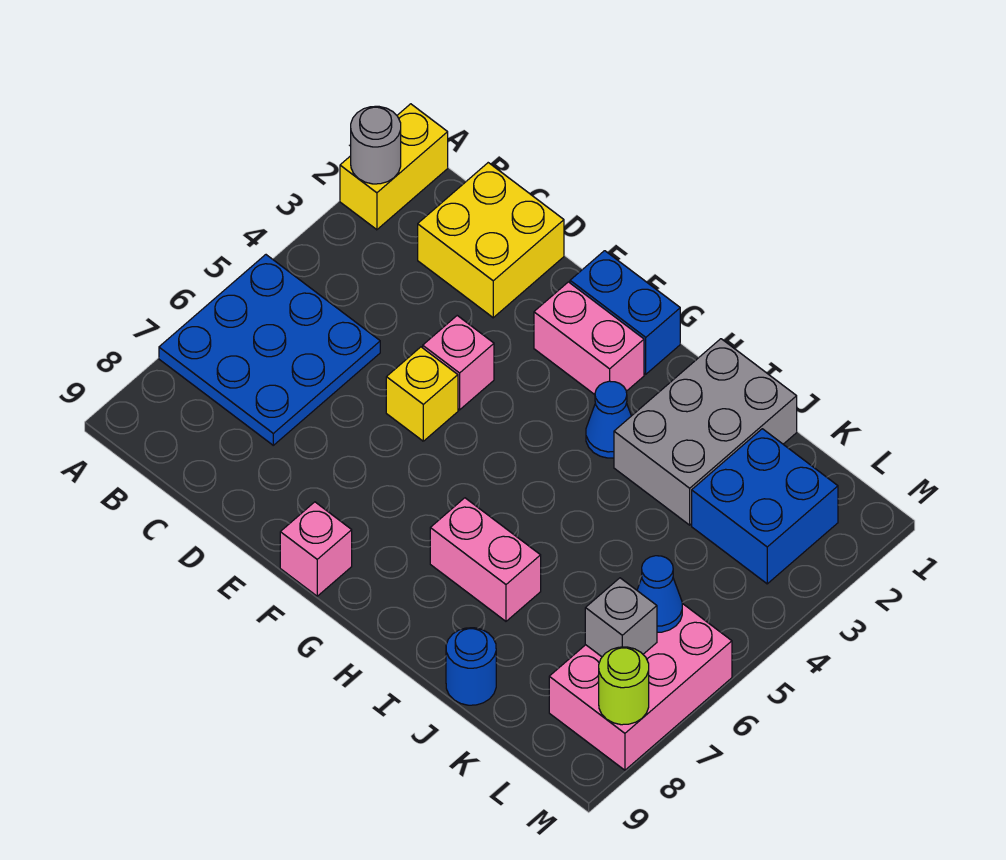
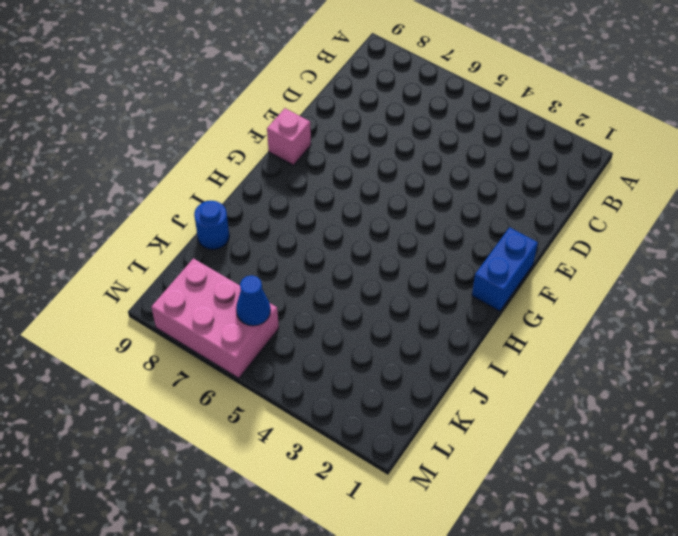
none -> yellow 1x2 brick [340,104,448,230]
none -> blue 3x3 plate [159,255,380,445]
none -> yellow 2x2 brick [418,163,564,318]

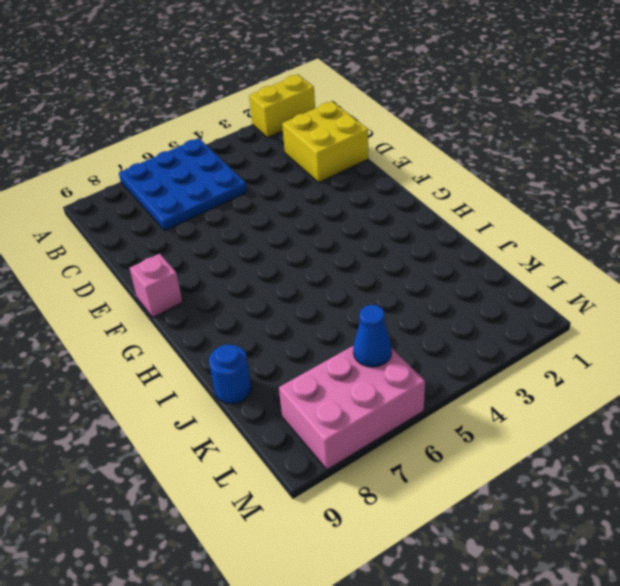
none -> pink 1x1 brick [423,316,494,410]
none -> yellow 1x1 brick [386,347,458,441]
none -> blue 1x2 brick [570,251,680,374]

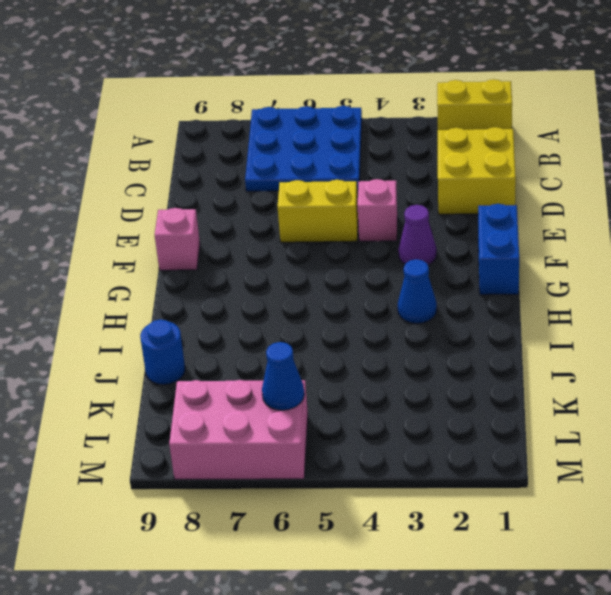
yellow 1x2 brick [278,180,358,242] -> yellow 1x1 brick [386,347,458,441]
purple 1x1 cone [398,205,437,265] -> none
none -> pink 1x2 brick [534,282,644,395]
none -> pink 1x2 brick [430,498,541,621]
none -> grey 2x3 brick [614,339,797,525]

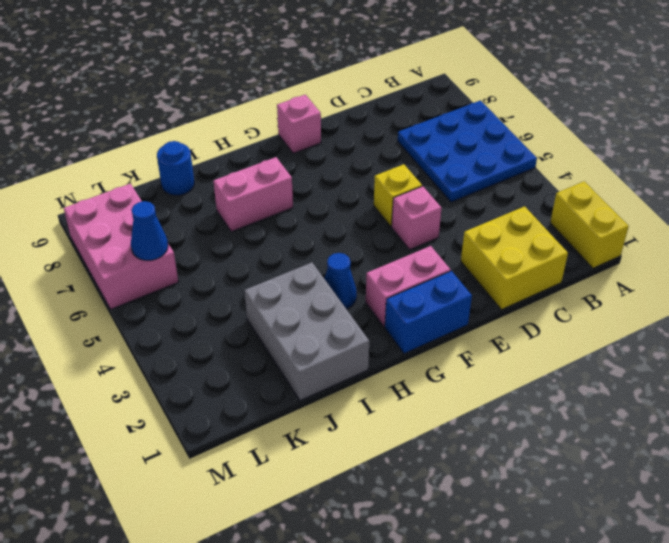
none -> blue 2x2 brick [692,429,838,584]
none -> grey 1x1 round brick [351,106,401,184]
none -> grey 1x1 brick [585,578,657,657]

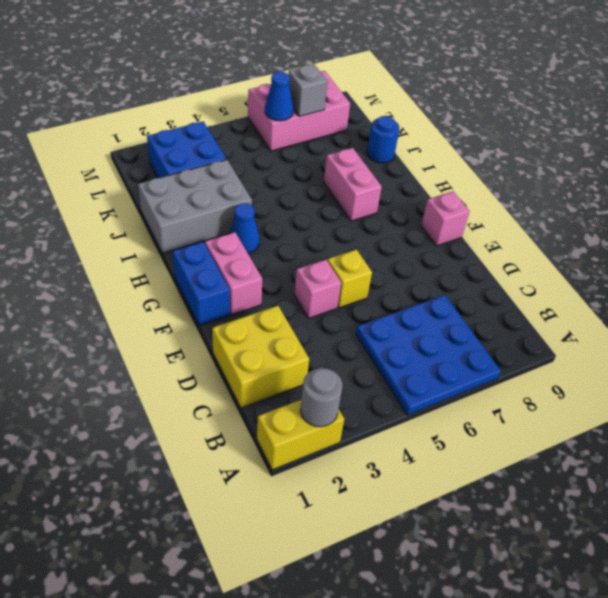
none -> lime 1x1 round brick [599,647,649,725]

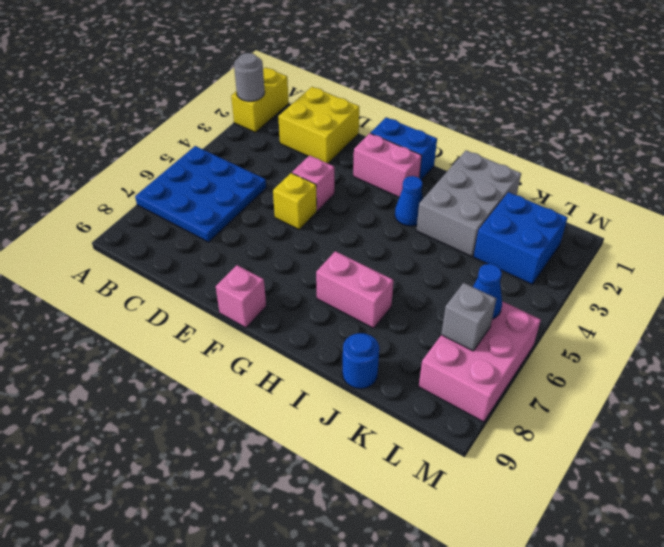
none -> lime 1x1 round brick [599,647,649,725]

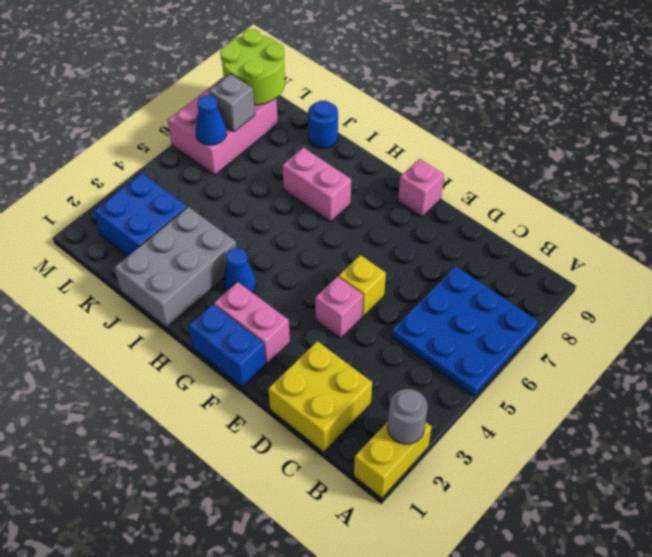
lime 2x2 round brick [220,29,285,105] -> lime 1x1 round brick [599,647,649,725]

